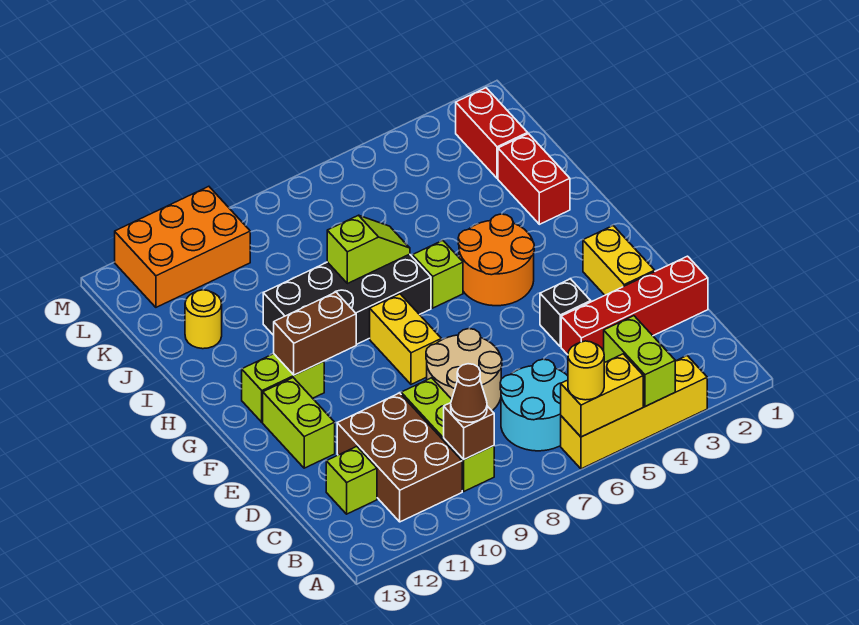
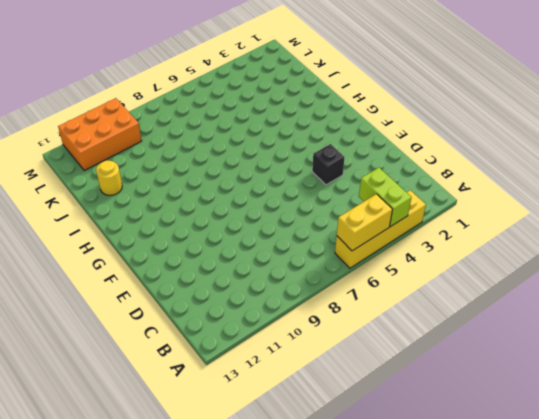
none -> cyan 2x2 round brick [500,359,568,451]
none -> lime 1x3 brick [401,378,494,491]
none -> brown 2x3 brick [337,393,462,522]

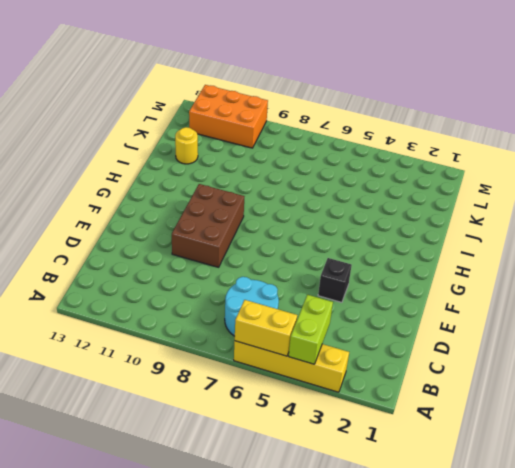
brown 2x3 brick [172,184,244,267] -> brown 2x3 brick moved to [337,393,462,522]
none -> lime 1x3 brick [401,378,494,491]
none -> lime 1x1 brick [326,446,377,514]
none -> red 1x4 brick [561,256,708,355]

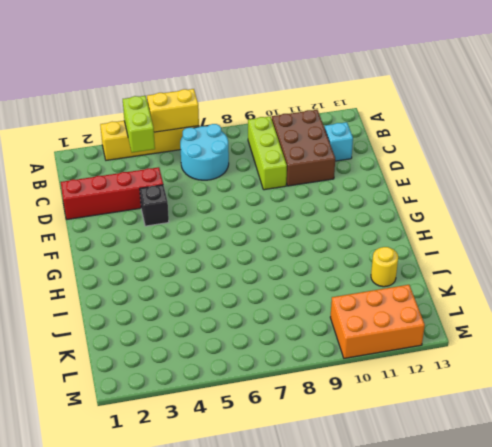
cyan 1x1 brick [325,122,353,161] -> lime 1x1 brick [326,446,377,514]
none -> tan 2x2 round brick [426,329,502,411]
none -> yellow 1x2 brick [583,226,655,295]
none -> lime 1x2 brick [263,378,335,468]

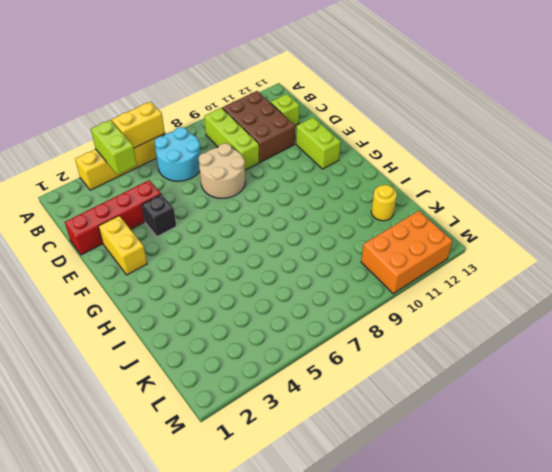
none -> yellow 1x2 brick [370,294,441,384]
none -> orange 2x2 round brick [458,214,534,306]
none -> lime 1x2 brick [242,354,324,422]

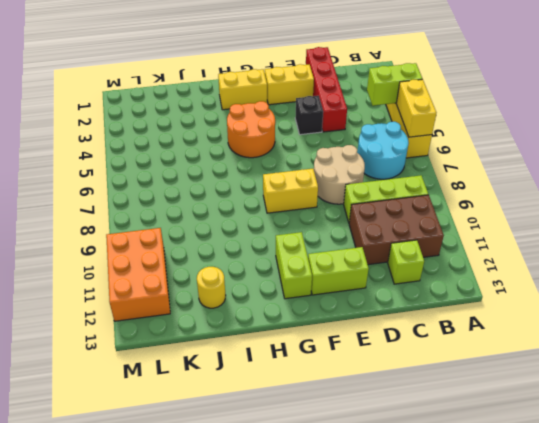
yellow 1x2 brick [218,69,267,110] -> none
none -> lime 1x1 brick [412,240,463,308]
none -> black 2x4 brick [263,254,431,345]
none -> red 1x2 brick [498,134,570,224]

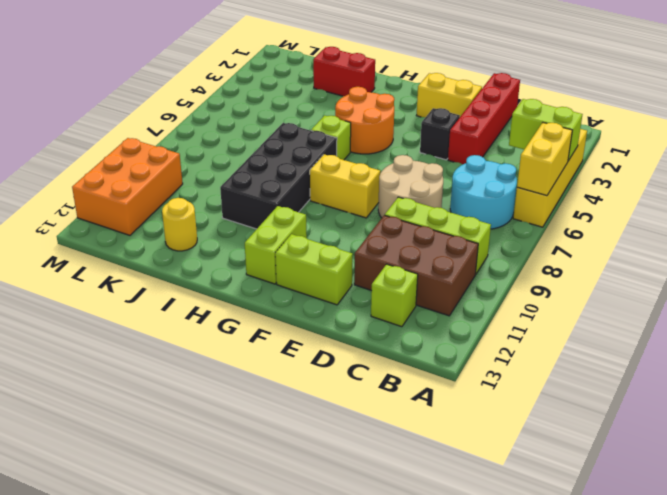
none -> red 1x2 brick [456,88,528,178]
none -> brown 1x1 brick [444,403,494,459]
none -> brown 1x2 brick [274,292,356,375]

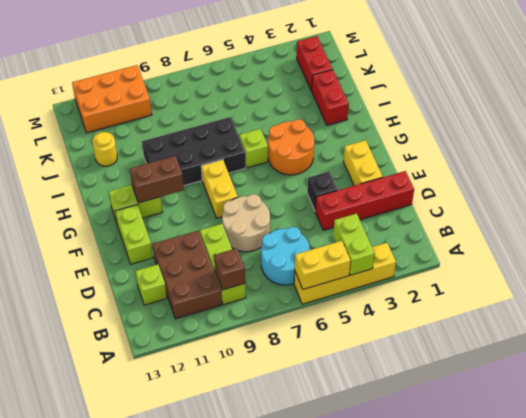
none -> lime 1x2 slope [327,215,410,284]
none -> yellow 1x1 round brick [568,341,604,400]
none -> brown 1x1 cone [451,364,487,422]

